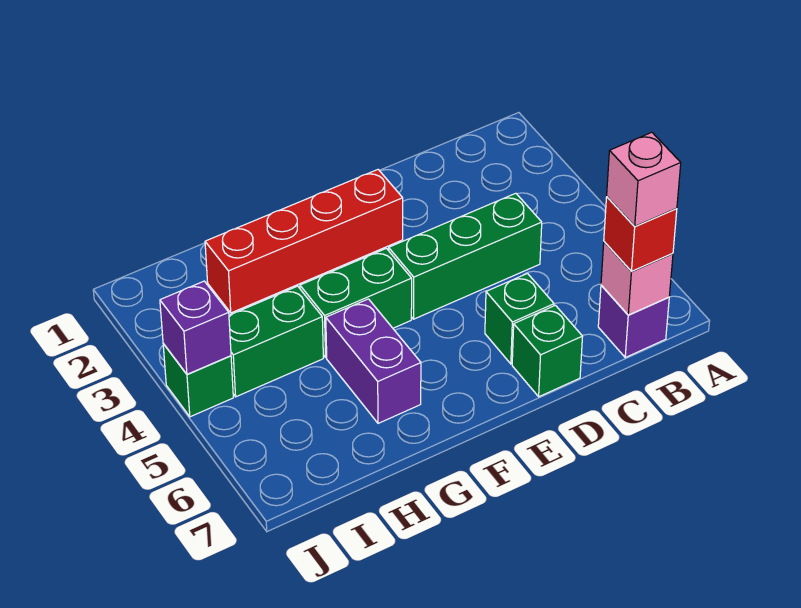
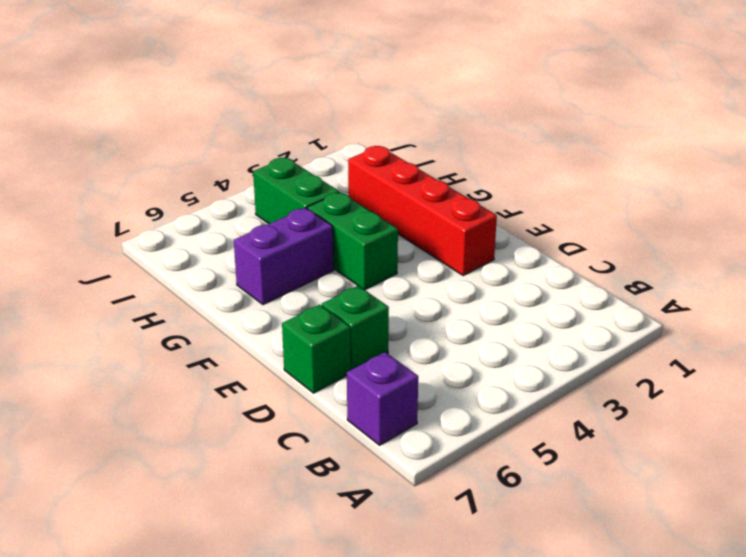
none -> green 1x3 brick [389,193,542,319]
none -> green 1x1 brick [163,344,233,417]
none -> pink 1x1 brick [601,242,673,315]

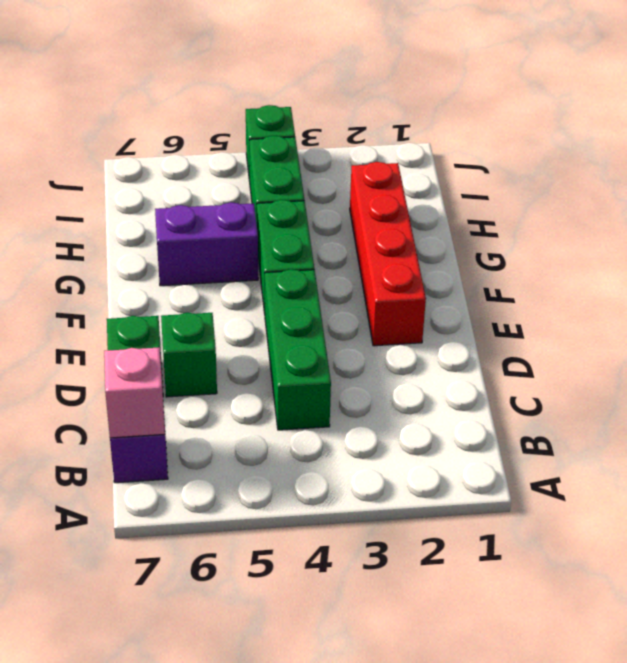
none -> purple 1x1 brick [160,281,231,374]
none -> red 1x1 brick [604,197,677,272]
none -> pink 1x1 brick [607,132,681,226]

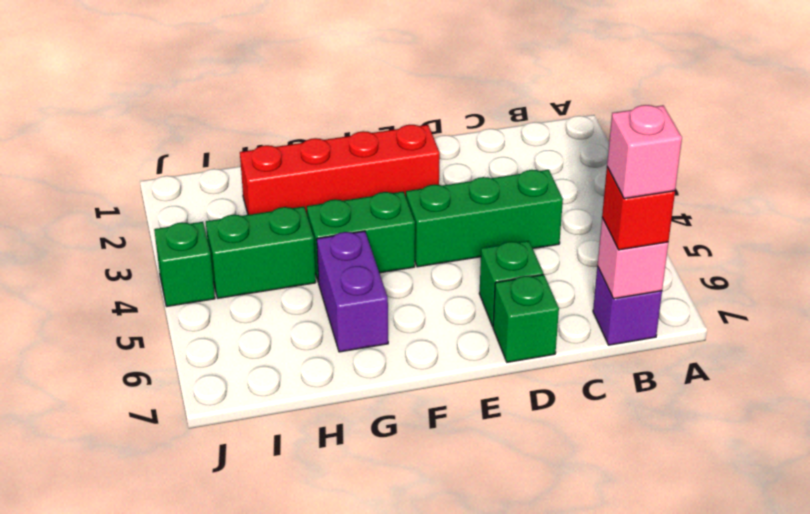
none -> purple 1x1 brick [160,281,231,374]

